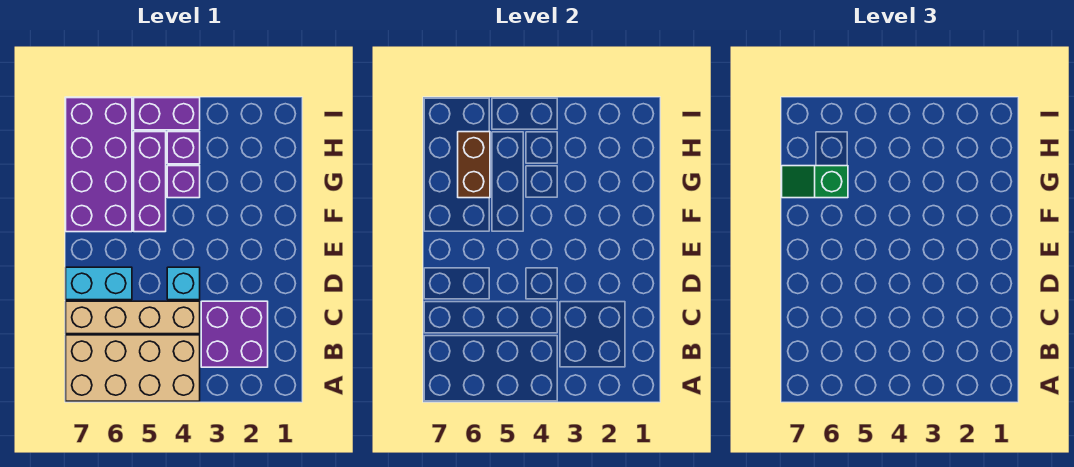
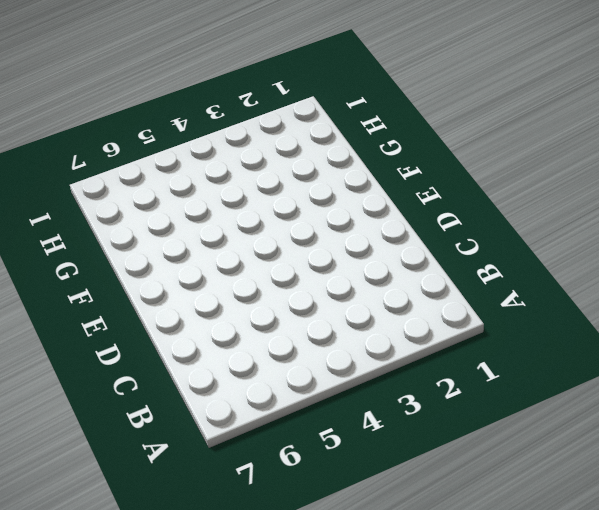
none -> tan 2x4 brick [66,335,200,401]
none -> purple 2x2 brick [201,301,268,367]
none -> tan 1x4 brick [66,301,200,334]

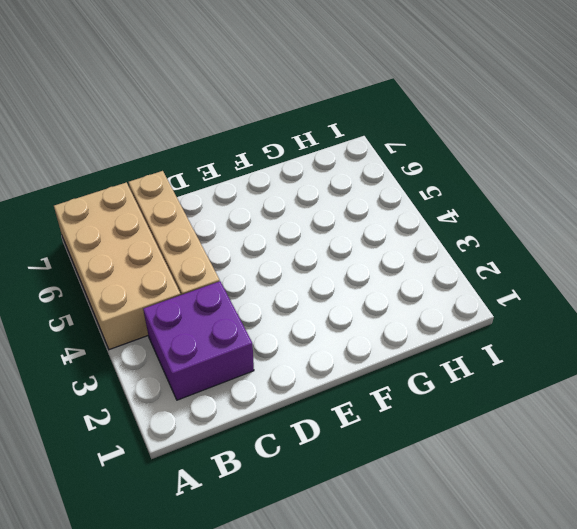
none -> cyan 1x1 brick [167,267,200,300]
none -> cyan 1x2 brick [66,267,132,300]
none -> purple 1x3 brick [134,132,166,232]

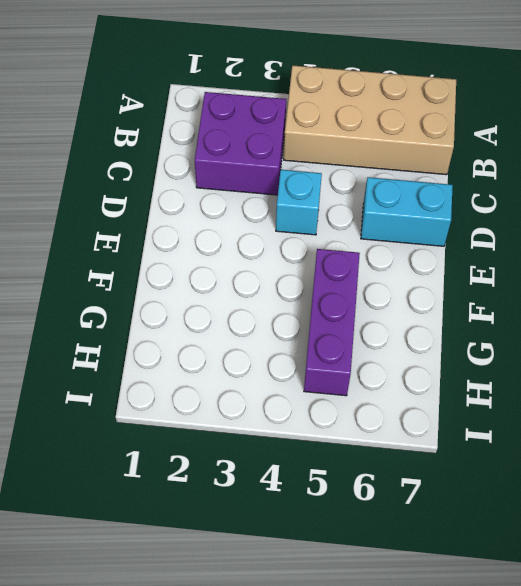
none -> tan 1x4 brick [66,301,200,334]
none -> purple 2x4 brick [66,98,132,232]
none -> purple 1x1 brick [167,166,200,198]

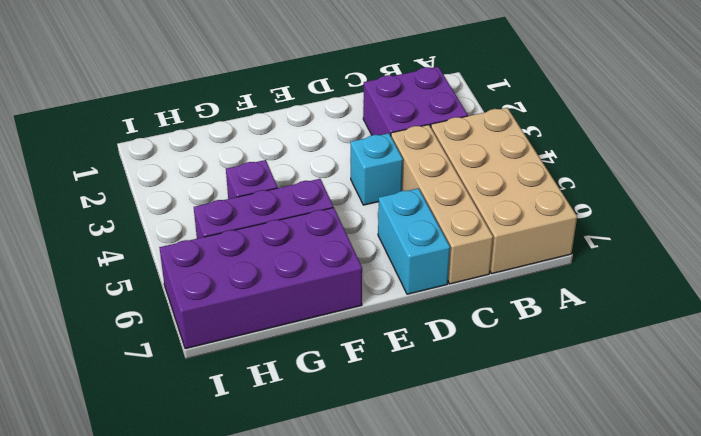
none -> purple 1x1 brick [167,132,200,164]
none -> purple 1x2 brick [134,98,200,130]
none -> brown 1x2 brick [458,132,490,198]

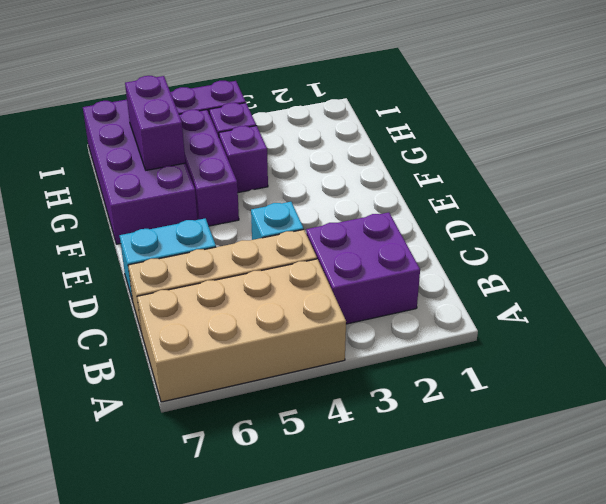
purple 1x2 brick [125,76,185,170] -> brown 1x2 brick [458,132,490,198]
none -> green 1x2 slope [782,166,848,198]

